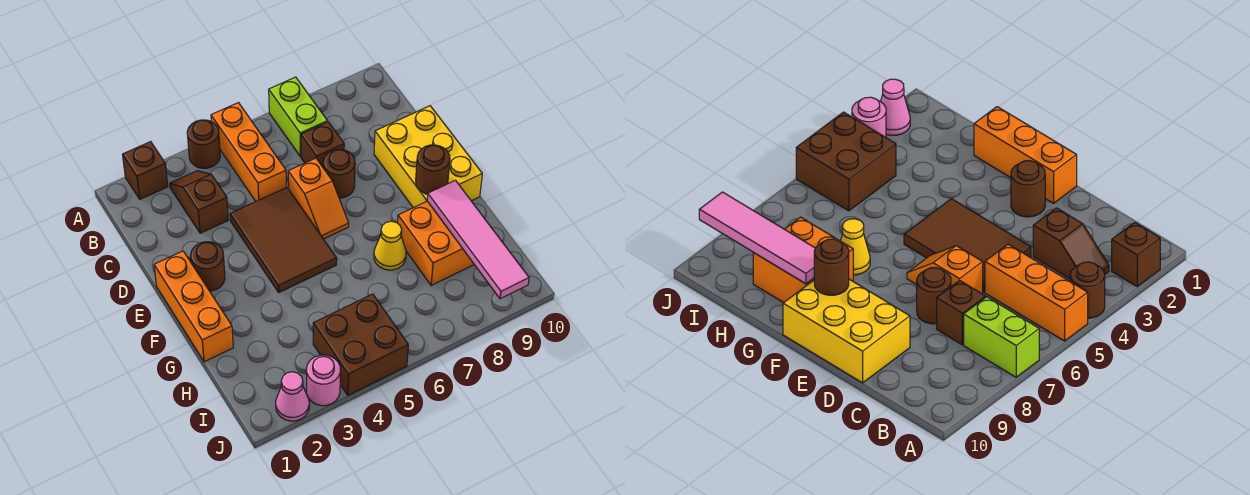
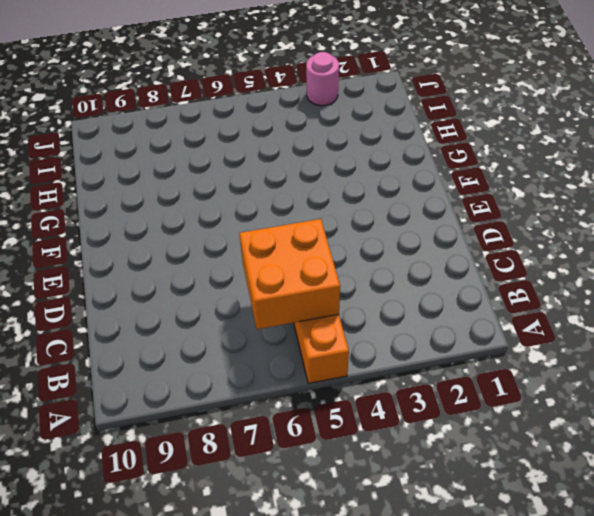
orange 2x2 brick [240,219,340,329] -> orange 2x2 brick moved to [398,201,474,285]
none -> brown 1x1 brick [123,142,168,199]
none -> brown 1x1 round brick [187,120,220,168]
none -> lime 1x2 brick [269,77,328,157]

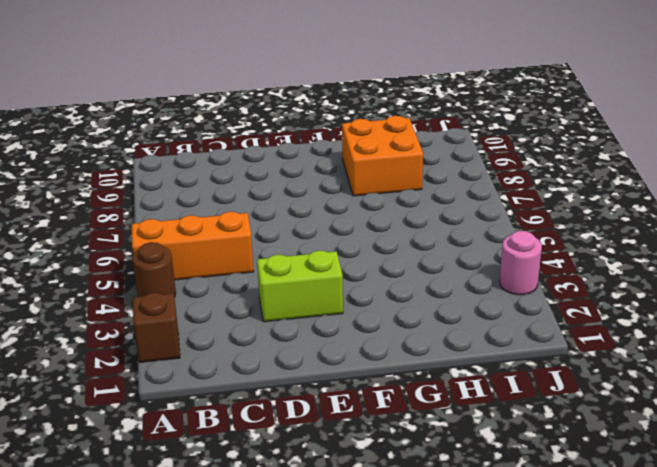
lime 1x2 brick [257,250,343,322] -> lime 1x2 brick moved to [269,77,328,157]
none -> brown 1x2 slope [170,171,228,233]
none -> brown 1x1 brick [301,122,344,167]
none -> brown 2x3 tile [230,187,337,292]

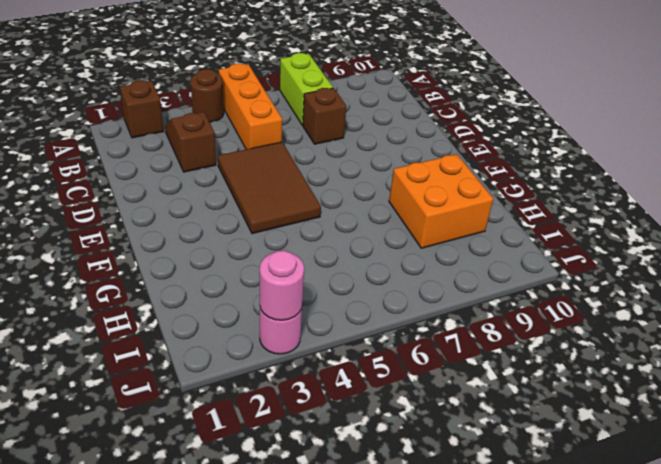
pink 1x1 round brick [260,251,304,320] -> none
none -> orange 1x2 slope [288,158,349,239]
none -> brown 1x1 round brick [323,149,355,198]
none -> yellow 2x3 brick [374,106,482,208]

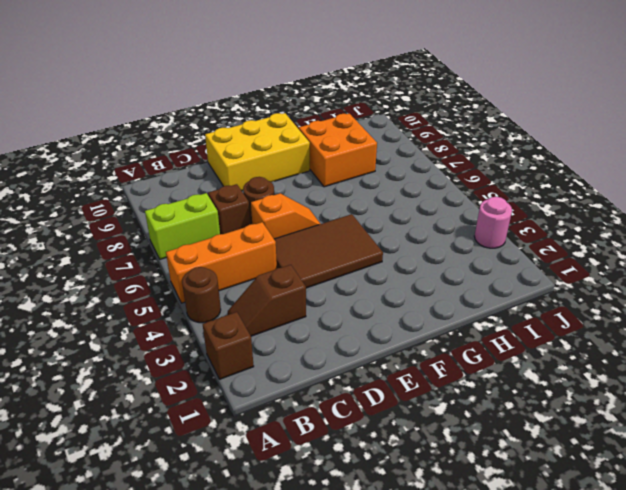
none -> orange 1x3 brick [154,251,233,362]
none -> brown 1x1 round brick [191,242,225,291]
none -> yellow 1x1 cone [374,221,406,270]

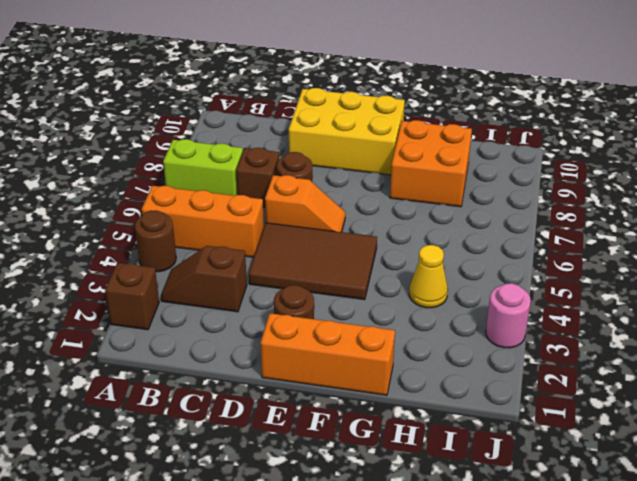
yellow 1x1 cone [409,245,448,308] -> yellow 1x1 cone moved to [374,221,406,270]
none -> brown 2x2 brick [313,294,408,395]
none -> pink 1x1 cone [276,372,309,421]
none -> brown 1x1 round brick [416,145,450,194]

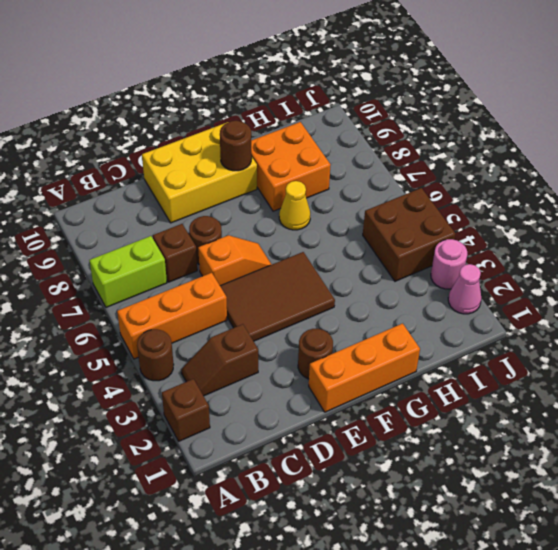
none -> pink 1x4 tile [427,180,529,299]

